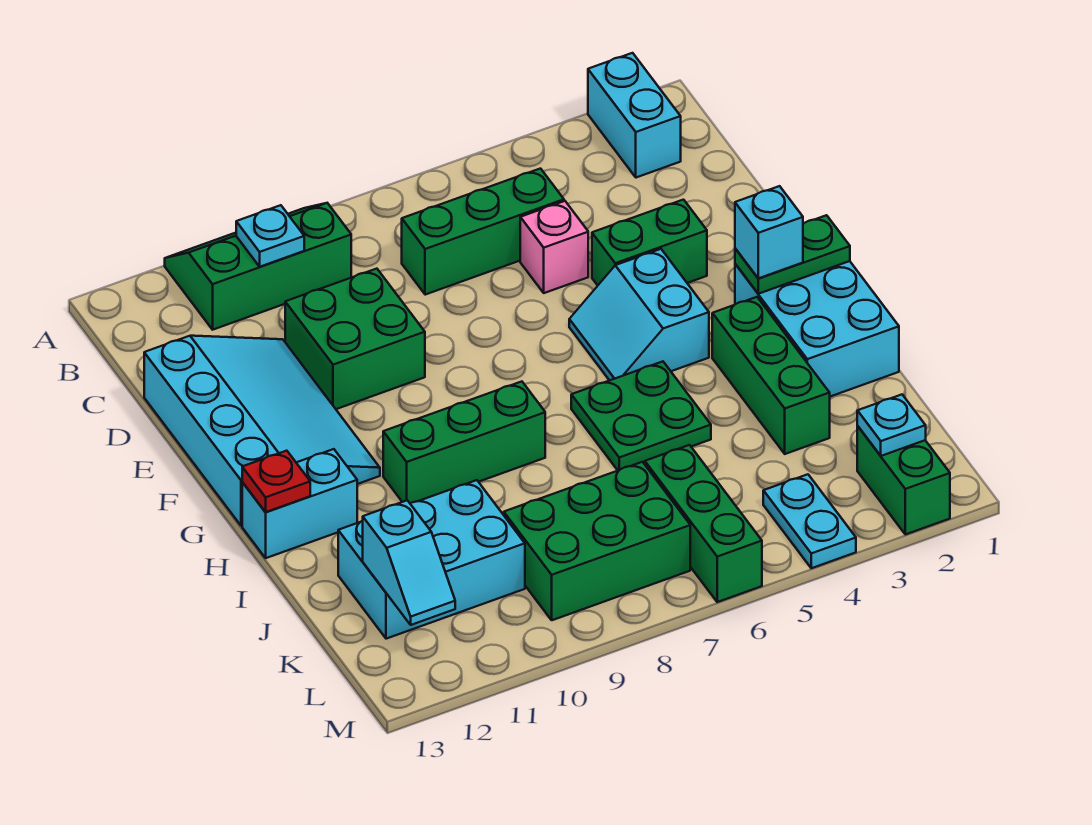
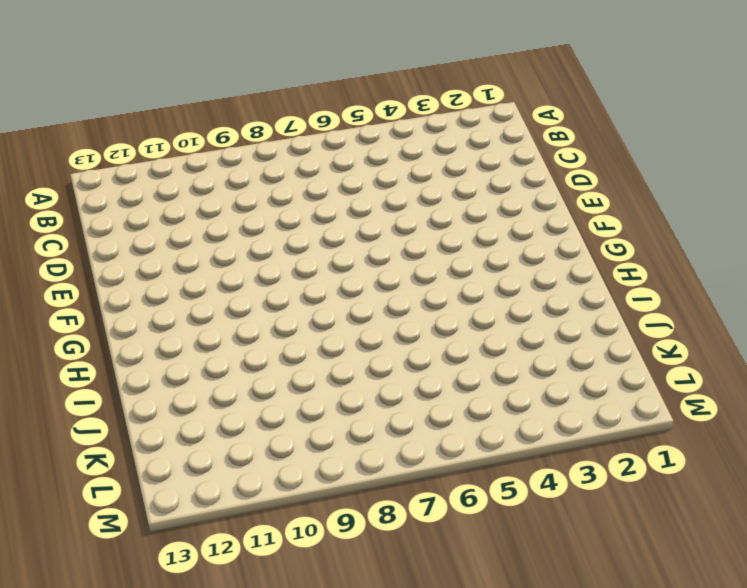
none -> cyan 1x2 brick [588,53,681,178]
none -> green 2x3 slope [165,203,351,330]
none -> green 1x3 brick [402,169,564,295]

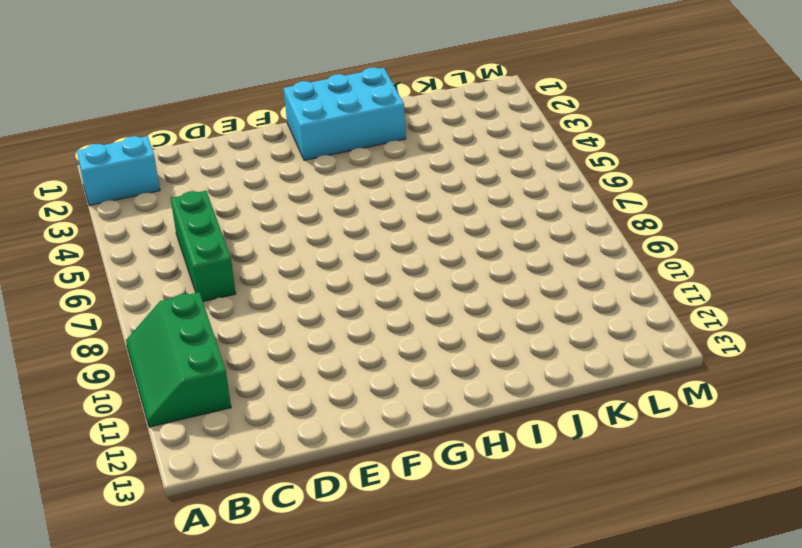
none -> pink 1x1 brick [520,201,588,293]
none -> green 2x2 brick [285,269,425,409]
none -> cyan 3x4 slope [144,336,380,526]

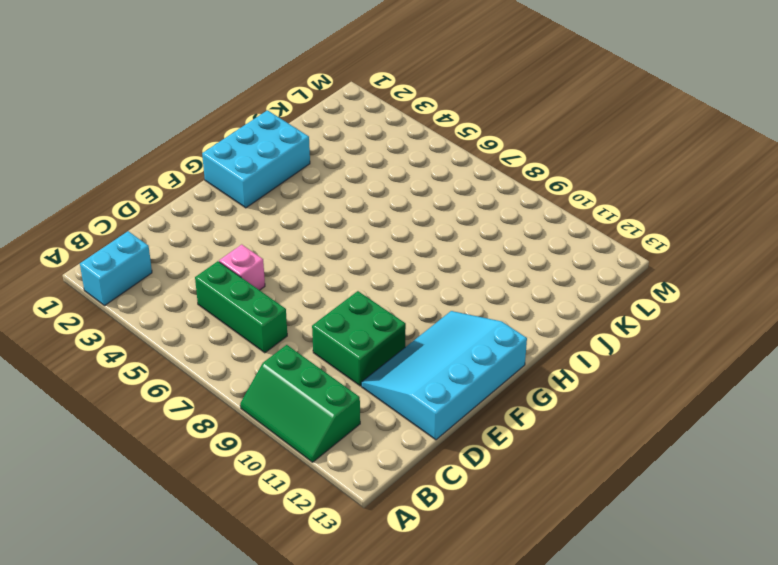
none -> green 1x2 brick [592,200,707,285]
none -> cyan 2x2 slope [569,249,709,380]
none -> green 1x3 brick [712,297,830,454]

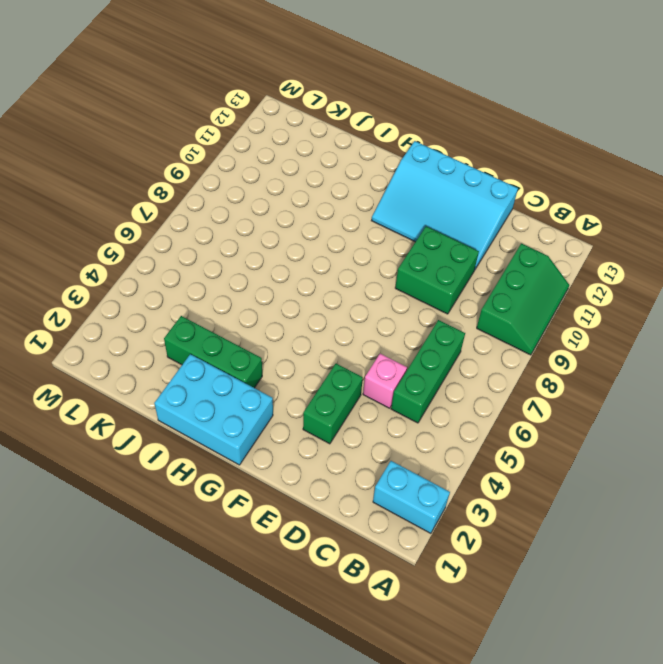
none -> cyan 2x2 slope [569,249,709,380]
none -> green 2x2 plate [571,362,711,470]
none -> green 1x3 brick [383,382,545,503]

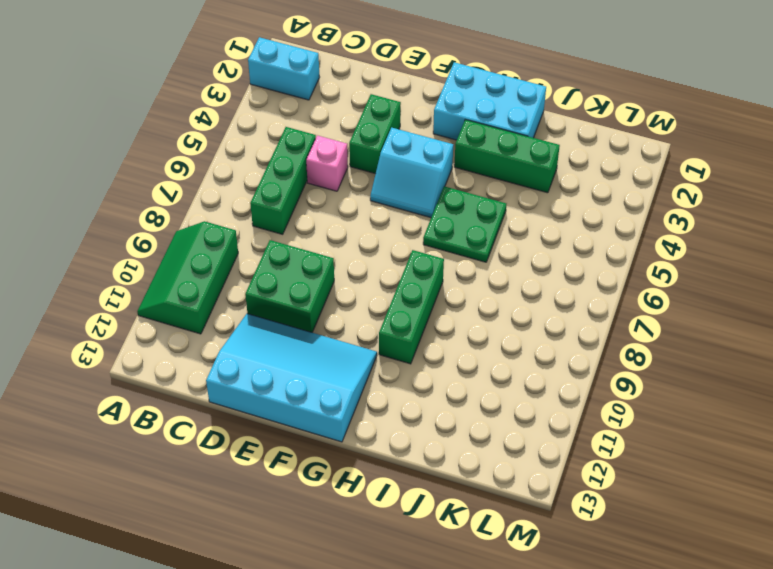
none -> cyan 1x2 brick [242,449,357,558]
none -> cyan 2x3 brick [338,480,525,639]
none -> green 1x3 brick [645,445,762,602]

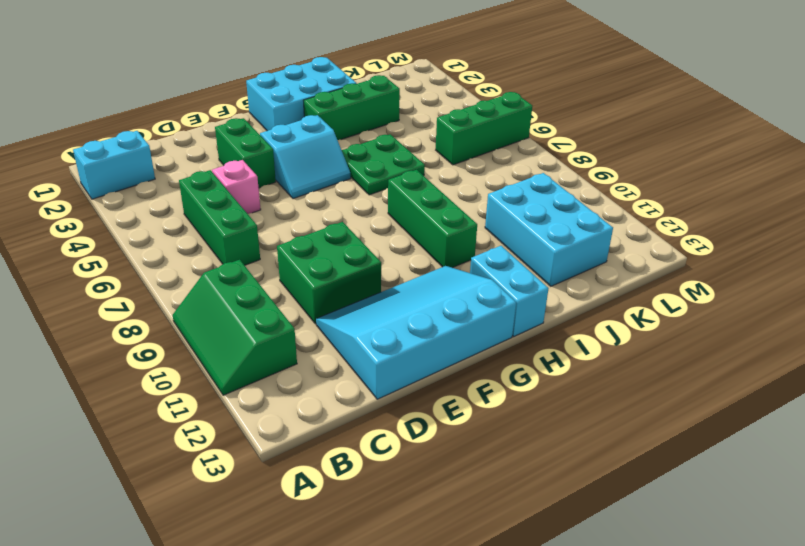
none -> green 2x3 brick [504,462,690,620]
none -> green 1x2 brick [857,426,950,534]
none -> cyan 1x2 plate [763,474,856,568]

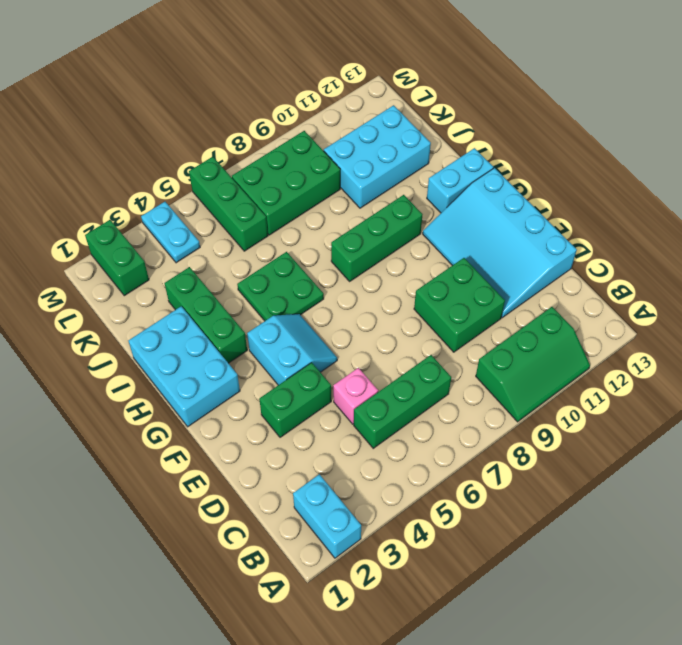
none -> cyan 1x1 plate [236,205,304,267]
none -> green 1x2 plate [735,215,850,294]
none -> red 1x1 plate [242,451,310,512]

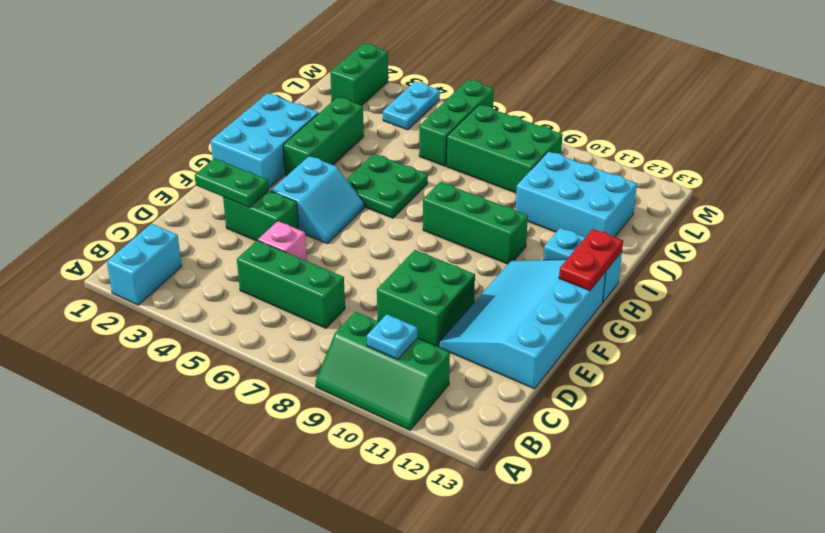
green 1x2 plate [195,158,269,207] -> green 1x2 plate moved to [735,215,850,294]
red 1x2 plate [559,229,623,291] -> red 1x1 plate [242,451,310,512]
none -> cyan 1x2 slope [363,500,455,625]
none -> cyan 1x1 plate [857,395,926,456]
none -> cyan 1x1 brick [735,186,803,278]

